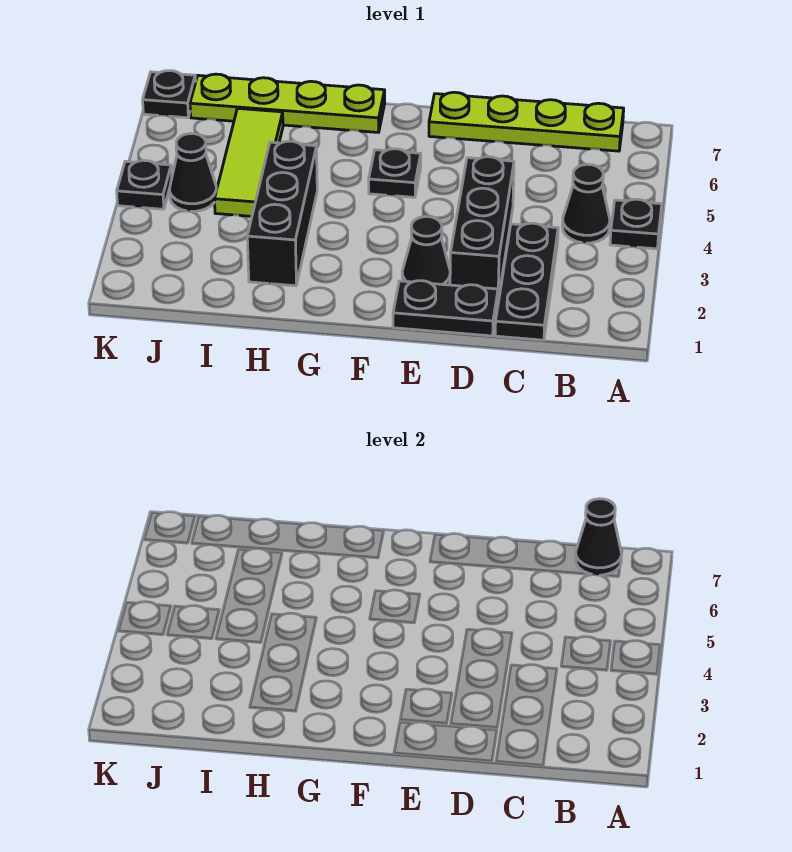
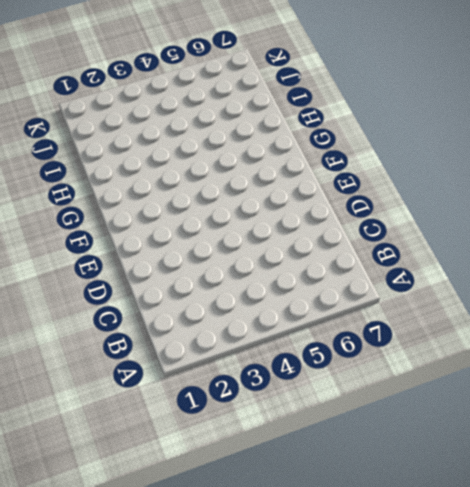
none -> black 1x1 plate [610,199,662,249]
none -> black 1x1 cone [562,164,610,243]
none -> lime 1x4 plate [429,92,624,151]

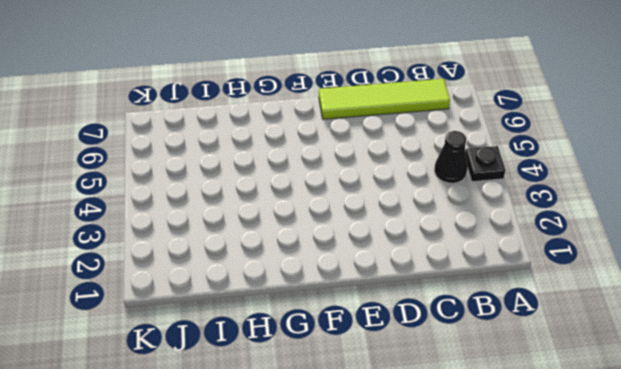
lime 1x4 tile [319,79,450,119] -> lime 1x4 plate [429,92,624,151]
none -> black 1x3 plate [495,223,558,340]
none -> black 1x2 plate [393,281,498,336]
none -> black 1x3 brick [450,157,514,299]

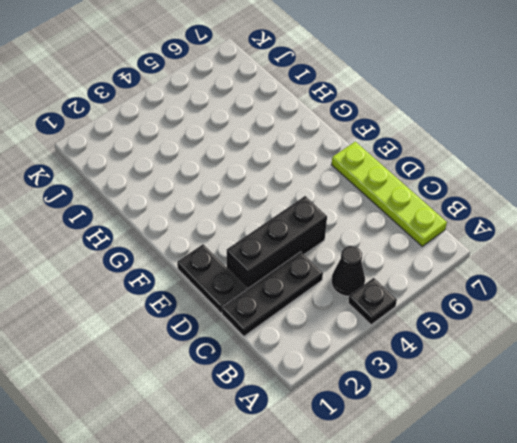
none -> black 1x1 cone [402,217,450,285]
none -> black 1x1 plate [369,149,421,197]
none -> lime 1x4 plate [190,74,385,132]

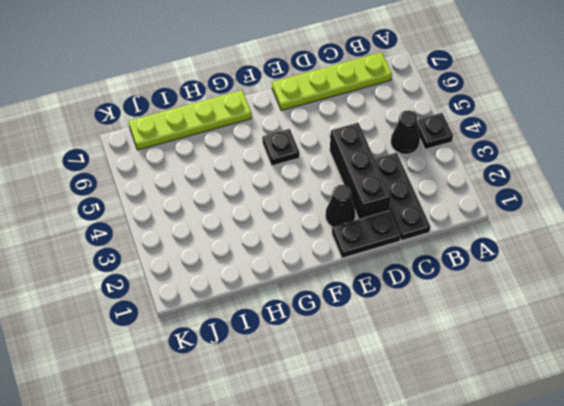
none -> black 1x3 brick [247,141,317,286]
none -> lime 1x3 tile [215,108,283,216]
none -> black 1x1 cone [170,134,216,211]

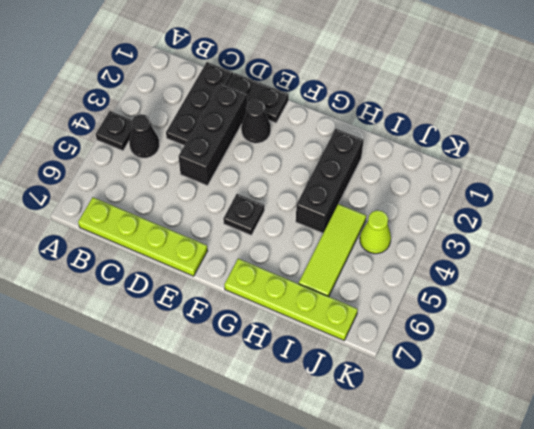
lime 1x1 cone [360,210,391,254] -> black 1x1 cone [170,134,216,211]
none -> black 1x1 plate [117,160,172,209]
none -> black 1x1 plate [143,71,196,118]
none -> black 1x1 cone [575,499,622,575]

